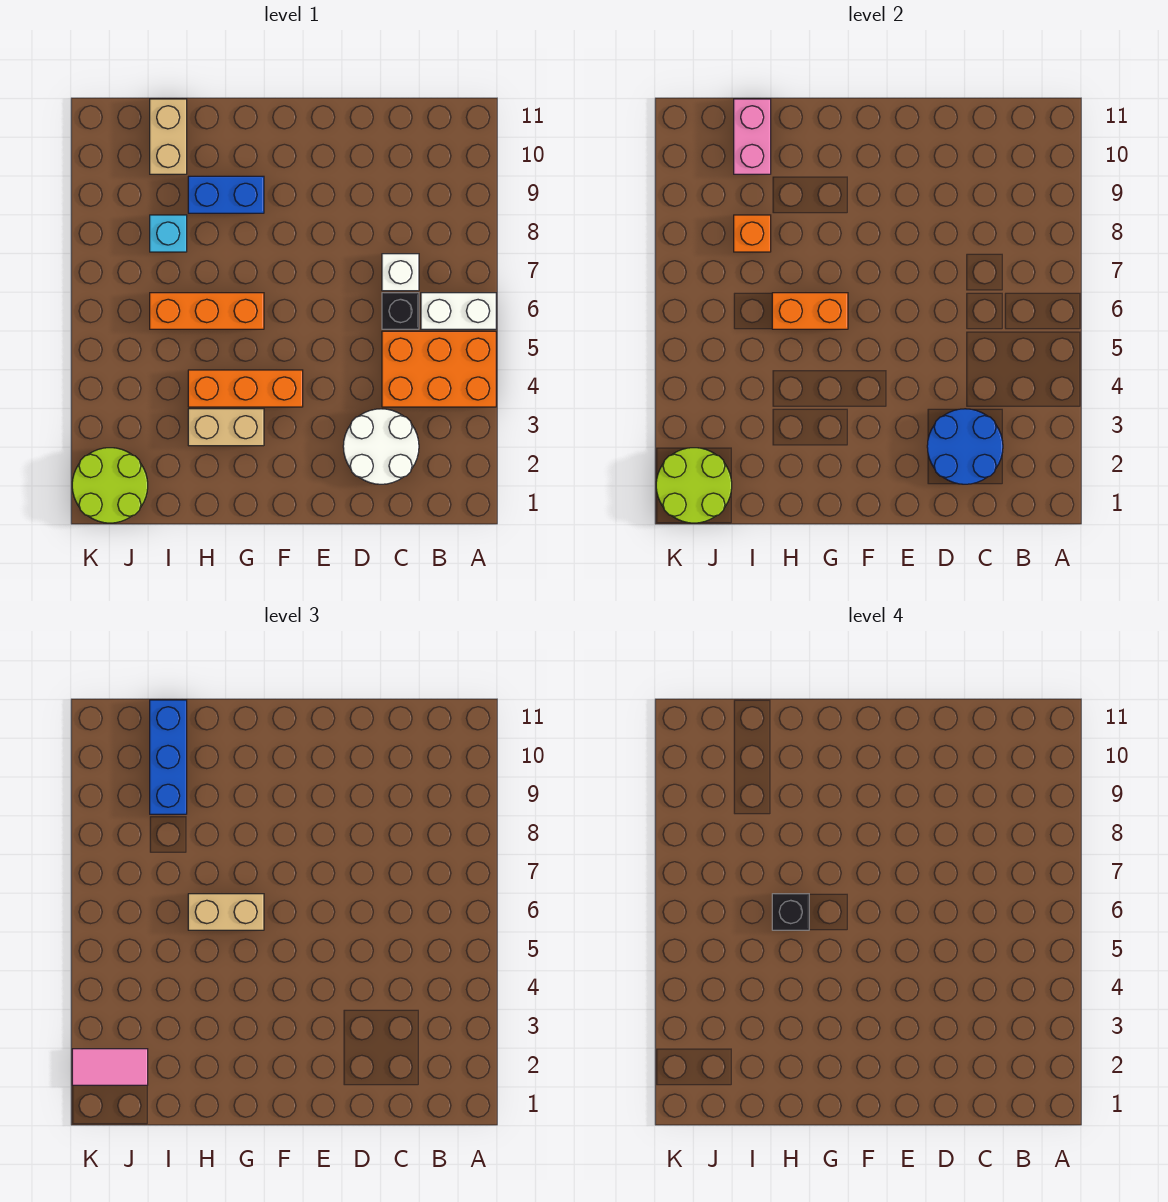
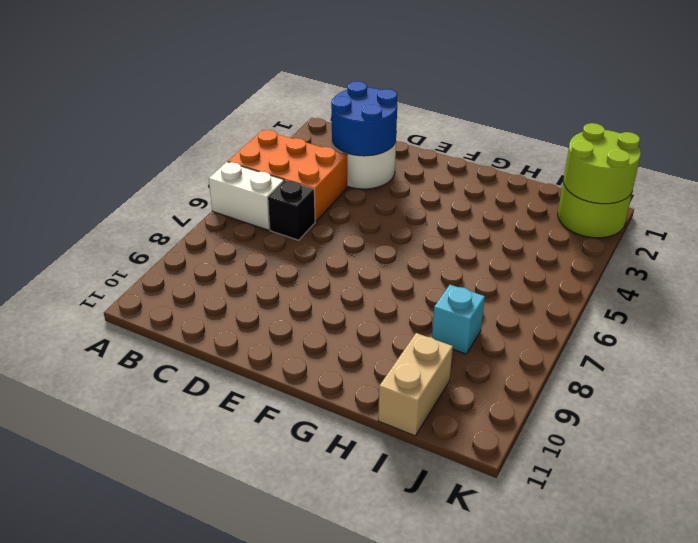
none -> white 1x1 brick [382,254,419,291]
none -> orange 1x3 brick [188,370,303,407]
none -> tan 1x2 brick [188,409,264,446]

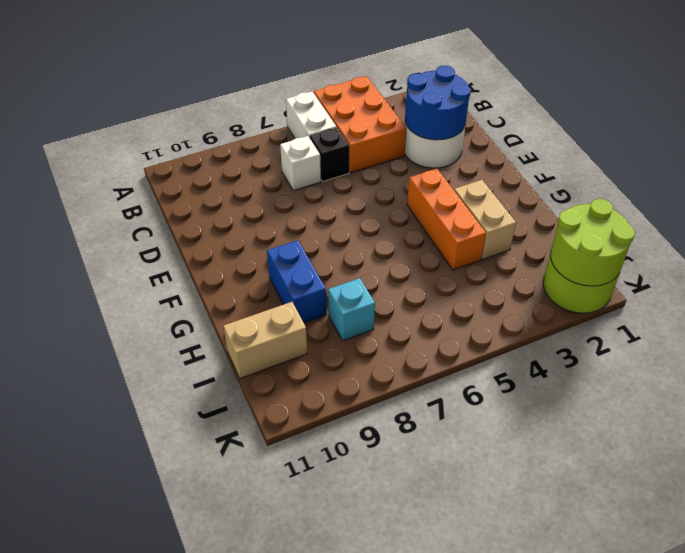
none -> orange 1x3 brick [150,293,264,329]
none -> orange 1x2 brick [772,293,848,329]
none -> orange 1x1 brick [734,215,771,252]

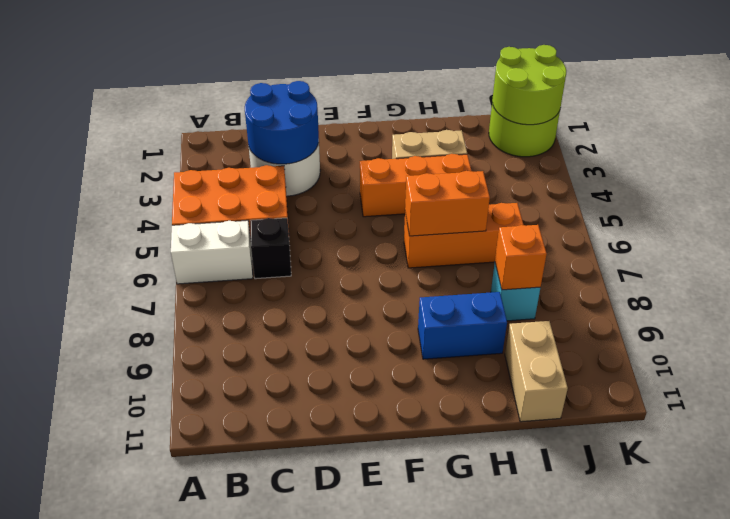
none -> white 1x1 brick [382,254,419,291]
none -> pink 1x2 brick [734,99,771,174]
none -> tan 1x2 brick [188,894,264,930]

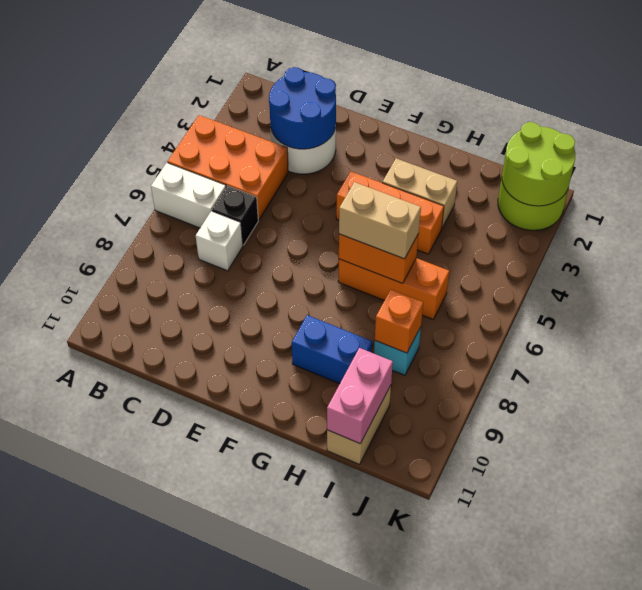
none -> blue 1x3 brick [150,700,187,814]
none -> pink 1x2 tile [72,1049,148,1085]
none -> black 1x1 brick [772,894,809,930]

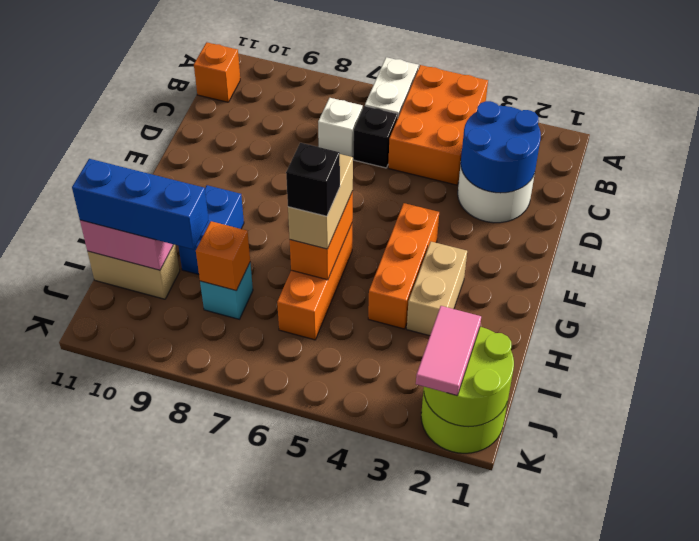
orange 1x1 brick [194,42,240,102] -> none

